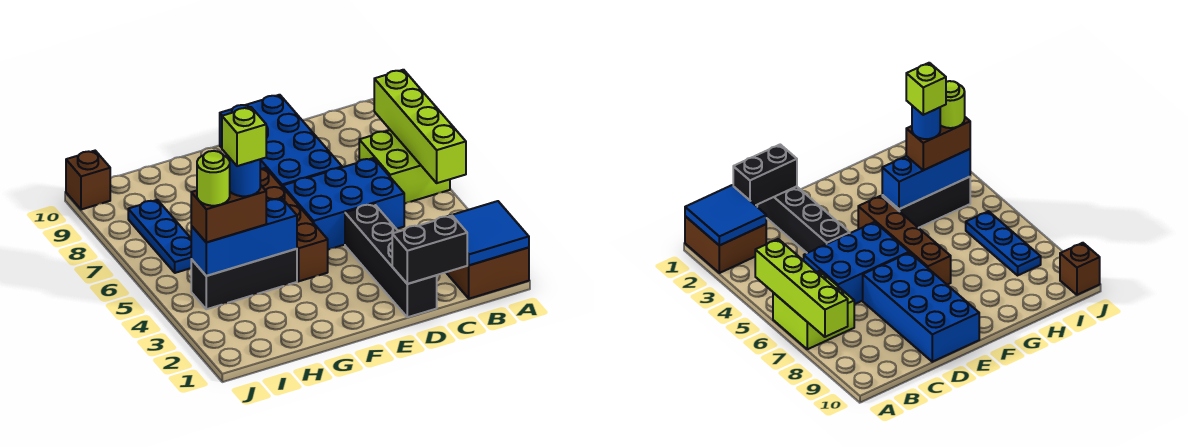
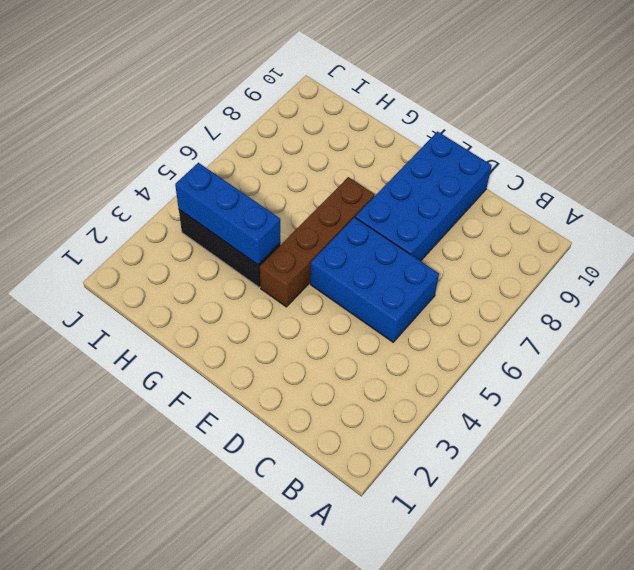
none -> brown 2x2 brick [446,247,529,299]
none -> lime 2x2 brick [359,130,450,204]
none -> black 1x4 brick [345,204,437,317]

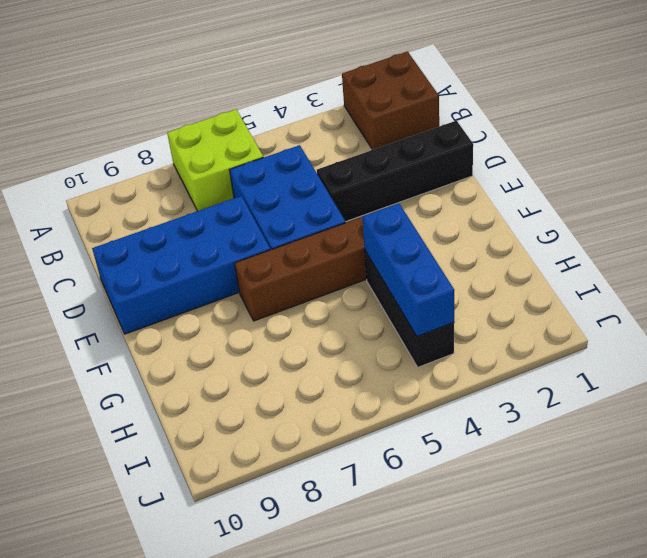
none -> blue 1x3 plate [128,200,191,273]
none -> brown 1x1 brick [66,151,110,210]
none -> blue 2x2 tile [447,201,529,265]

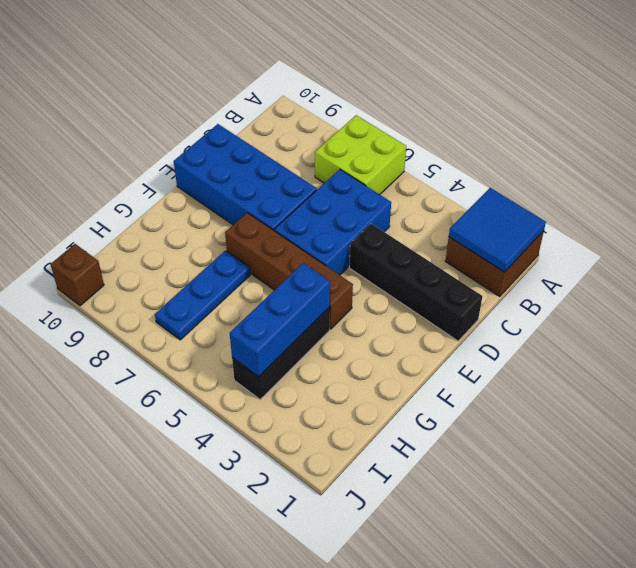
blue 1x3 plate [155,250,250,340] -> blue 1x3 plate turned to [128,200,191,273]
none -> lime 1x4 brick [374,70,466,183]
none -> black 1x2 brick [392,216,467,284]
none -> brown 1x2 brick [191,185,266,242]

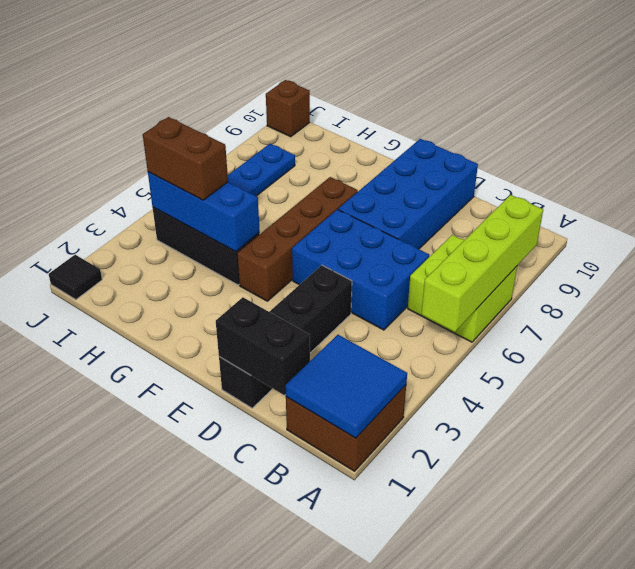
black 1x1 tile [49,255,102,300] -> none
none -> blue 1x1 round brick [228,156,260,196]
none -> lime 1x1 round brick [197,151,230,206]
none -> lime 1x1 brick [222,107,266,166]

